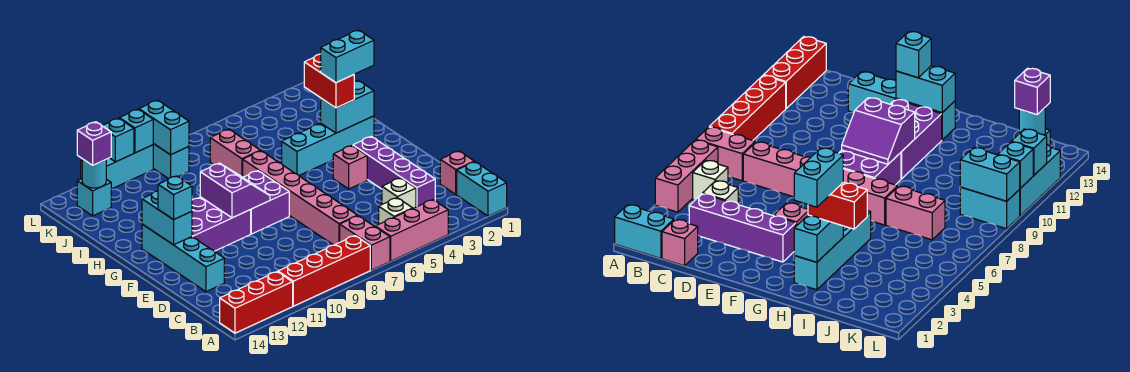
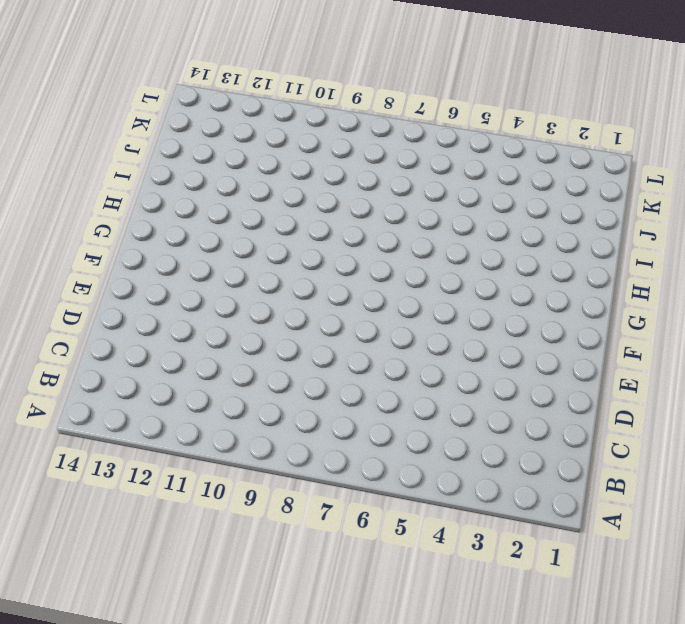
none -> cyan 1x2 brick [457,162,507,216]
none -> pink 1x3 brick [375,200,448,261]
none -> pink 1x2 brick [340,216,390,270]
none -> red 1x4 brick [278,236,370,306]

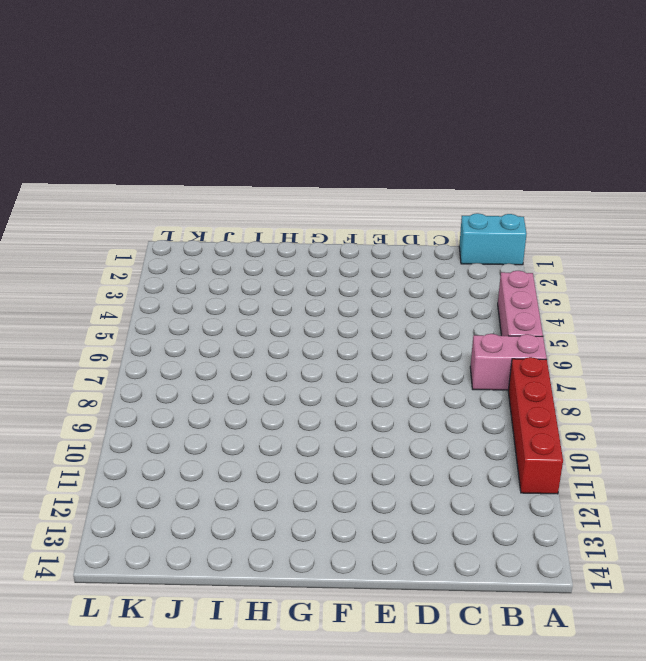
none -> red 1x3 brick [220,272,293,333]
none -> white 1x1 brick [379,198,413,224]
none -> pink 1x1 brick [440,151,474,194]
none -> purple 1x4 brick [353,136,435,207]

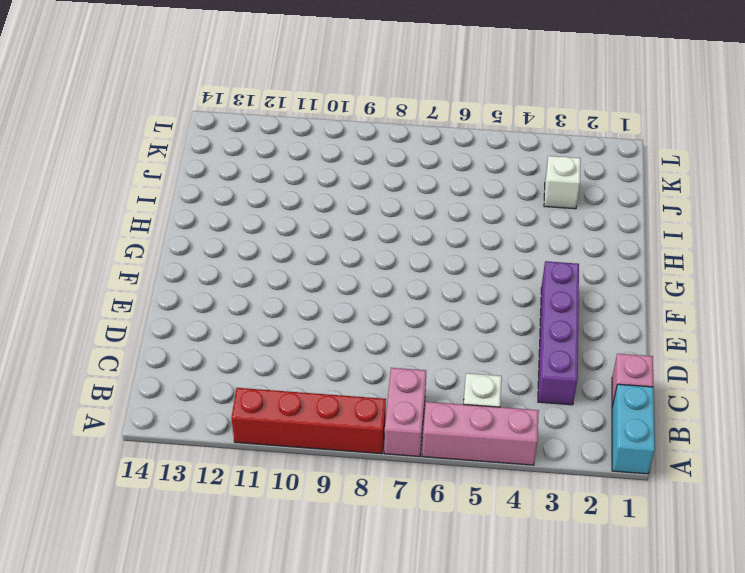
white 1x1 brick [544,156,581,209] -> white 1x1 brick moved to [382,178,416,208]
none -> red 1x3 brick [220,272,293,333]
none -> pink 1x6 brick [243,151,357,245]
none -> cyan 1x4 brick [142,224,224,292]
none -> pink 1x1 brick [333,146,367,189]

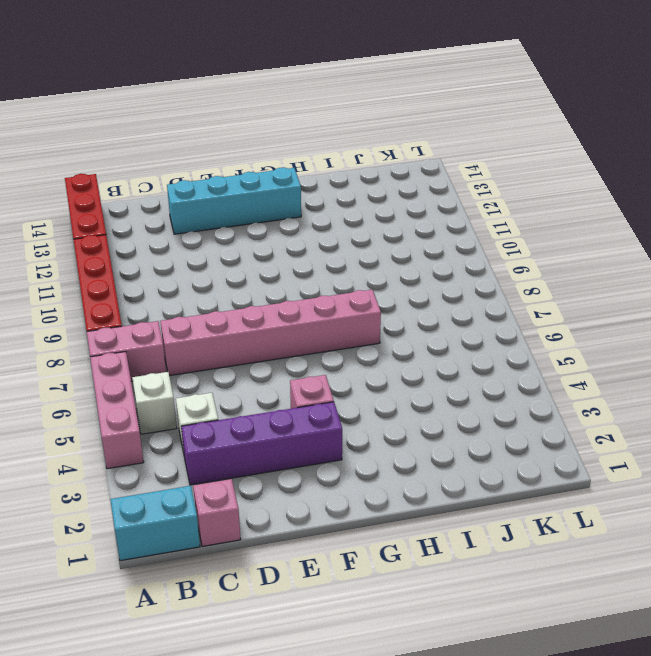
none -> purple 2x2 brick [243,171,289,234]
none -> purple 2x3 brick [192,197,251,251]
none -> cyan 1x4 brick [282,116,374,175]
none -> pink 1x2 brick [210,129,260,177]

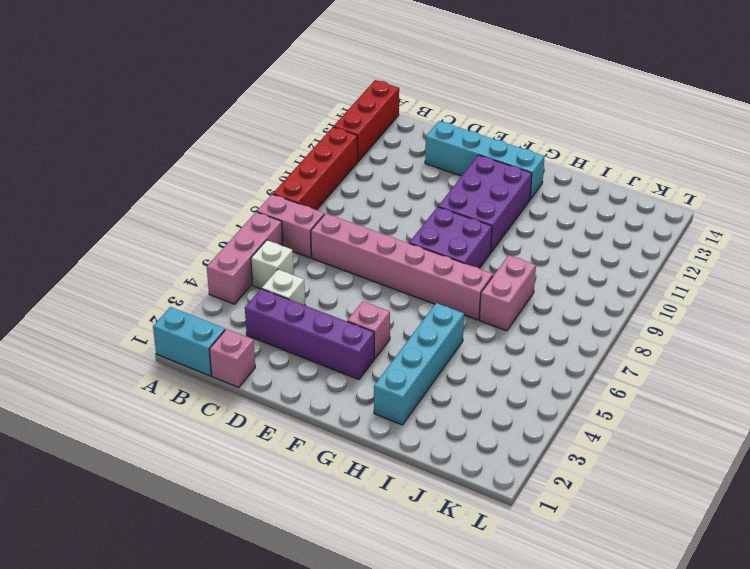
pink 1x2 brick [479,255,536,331] -> pink 1x2 brick turned to [210,129,260,177]
none -> cyan 1x2 brick [153,144,189,179]
none -> cyan 1x1 brick [77,179,111,216]
none -> cyan 1x3 brick [81,145,153,189]
none -> purple 2x2 slope [200,163,270,218]

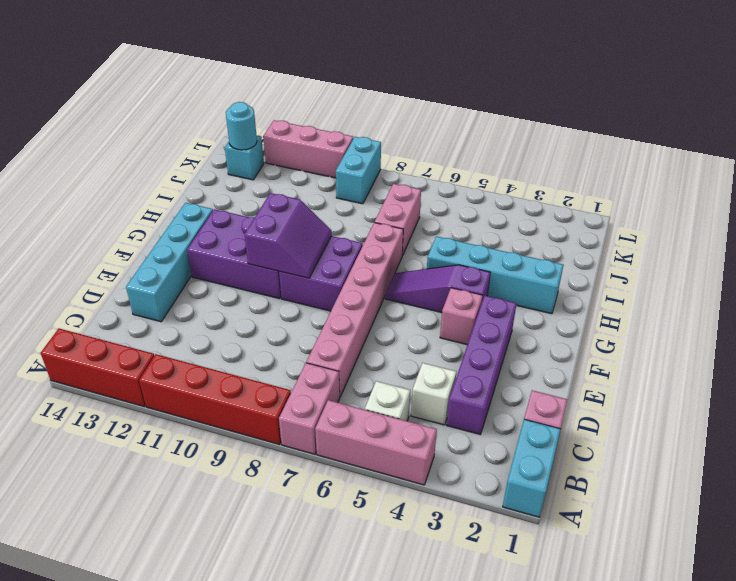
purple 1x3 slope [385,265,491,313] -> none
pink 1x3 brick [263,120,353,178] -> cyan 1x3 brick [81,145,153,189]
none -> cyan 1x2 brick [142,191,192,245]
none -> cyan 1x2 brick [321,81,374,133]
none -> cyan 1x2 brick [139,100,189,155]
none -> cyan 1x1 brick [119,109,153,153]

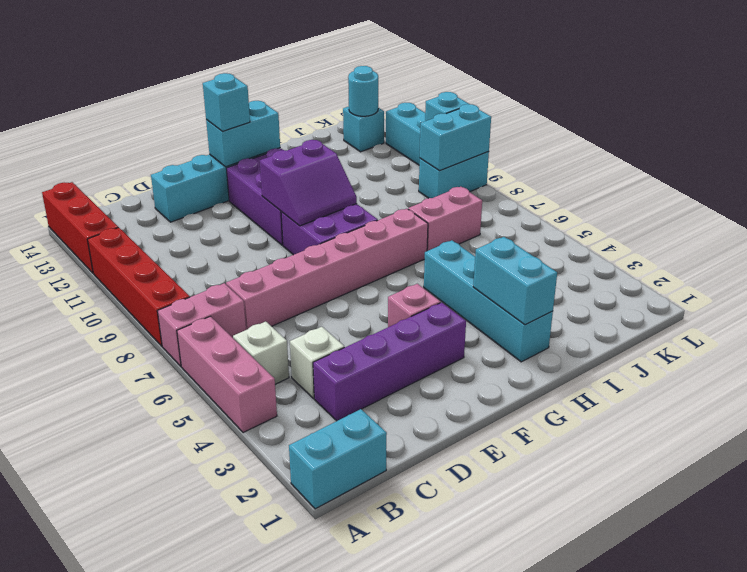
none -> pink 1x1 brick [440,151,474,194]
none -> cyan 1x1 brick [102,118,134,162]
none -> red 1x2 brick [304,54,354,108]
none -> purple 1x1 brick [77,122,111,165]

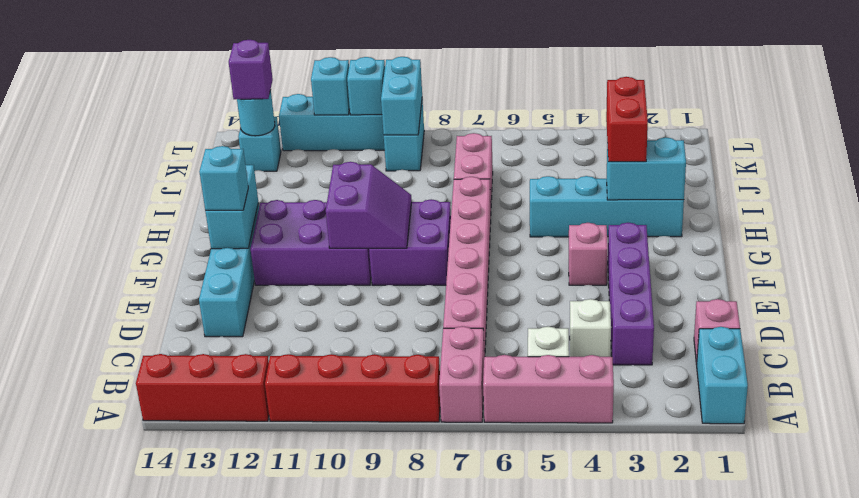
none -> cyan 1x2 brick [321,30,374,83]

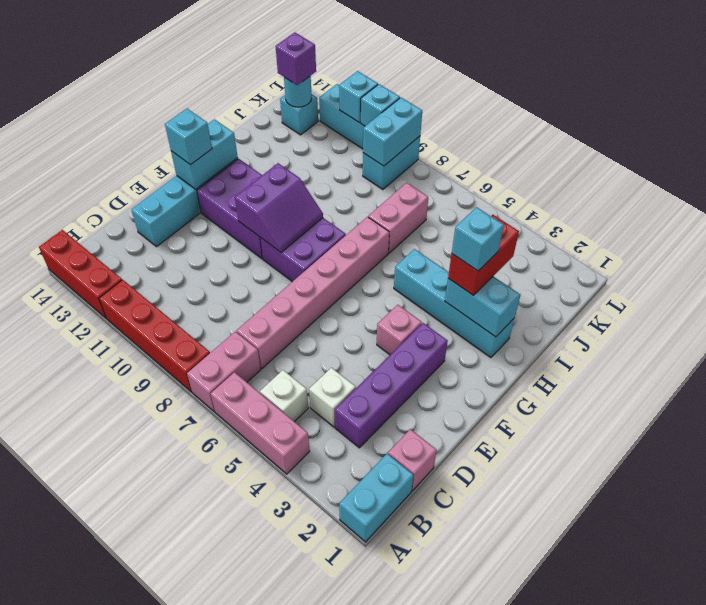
cyan 1x1 brick [452,207,504,271] -> cyan 1x2 brick [321,30,374,83]

